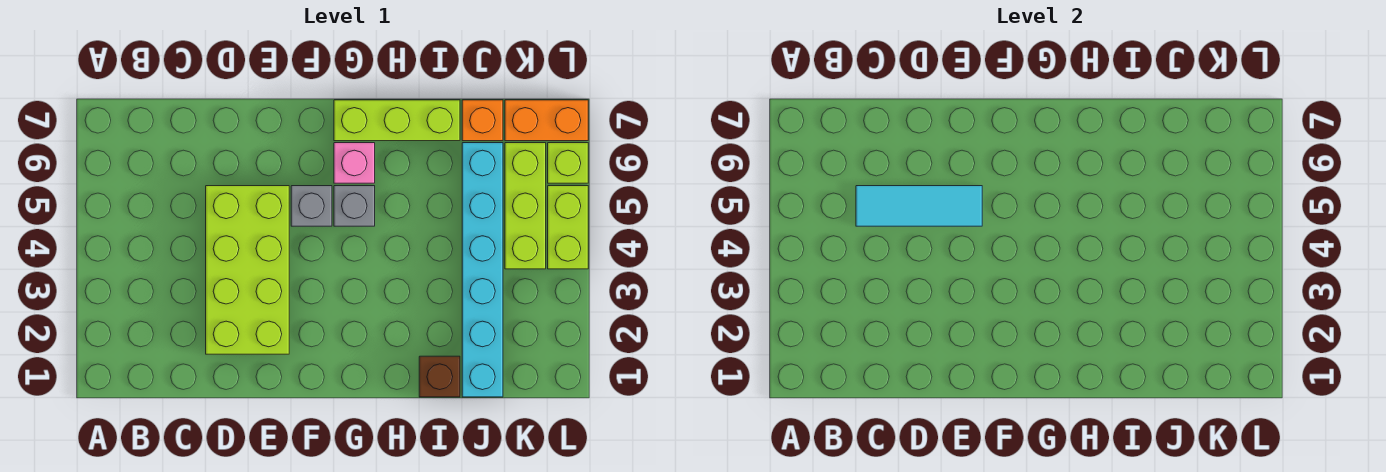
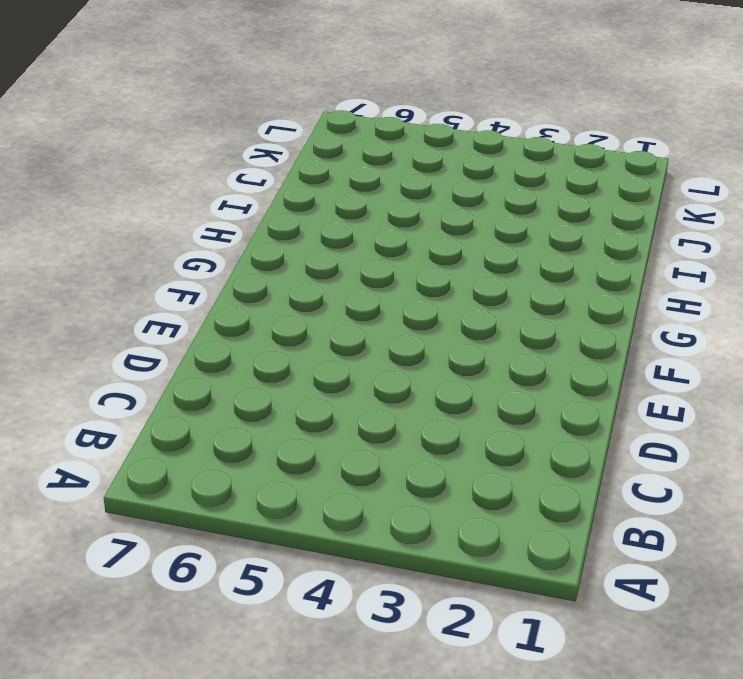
none -> lime 2x4 brick [206,186,289,354]
none -> grey 1x1 brick [291,186,332,226]
none -> grey 1x1 brick [334,186,375,226]

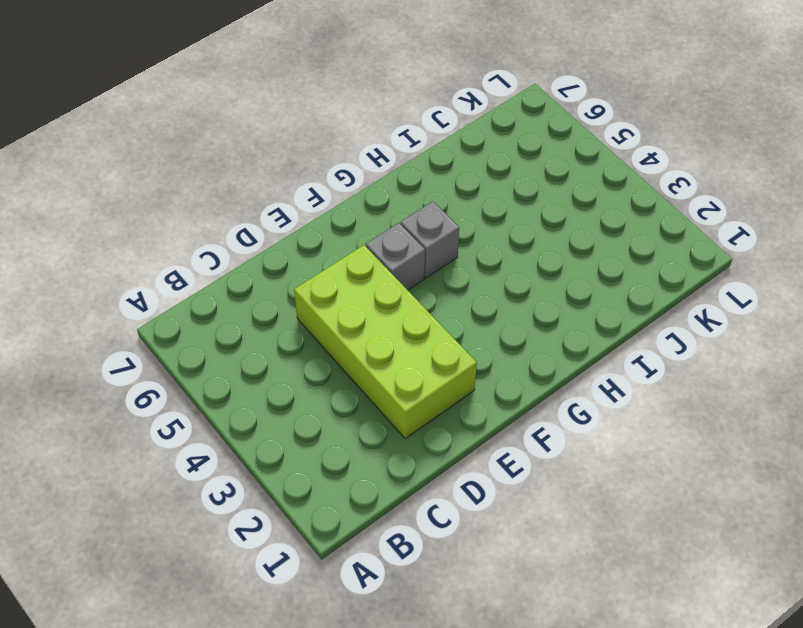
none -> pink 1x1 brick [334,143,375,183]
none -> lime 1x3 brick [334,100,460,141]
none -> brown 1x1 brick [419,356,460,397]

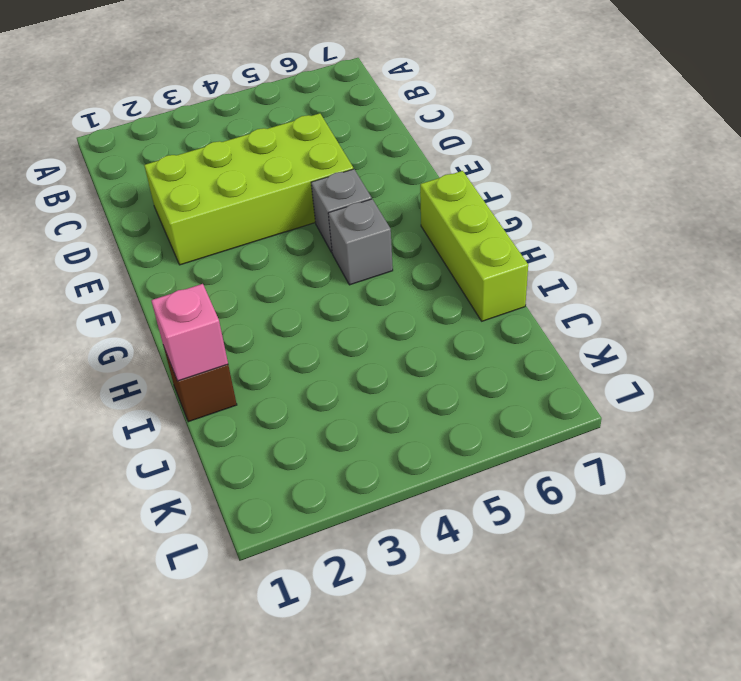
pink 1x1 brick [151,284,228,381] -> pink 1x1 brick moved to [334,143,375,183]
none -> cyan 1x6 brick [462,143,503,397]
none -> orange 1x1 brick [462,100,503,141]
none -> lime 1x3 brick [505,143,546,269]

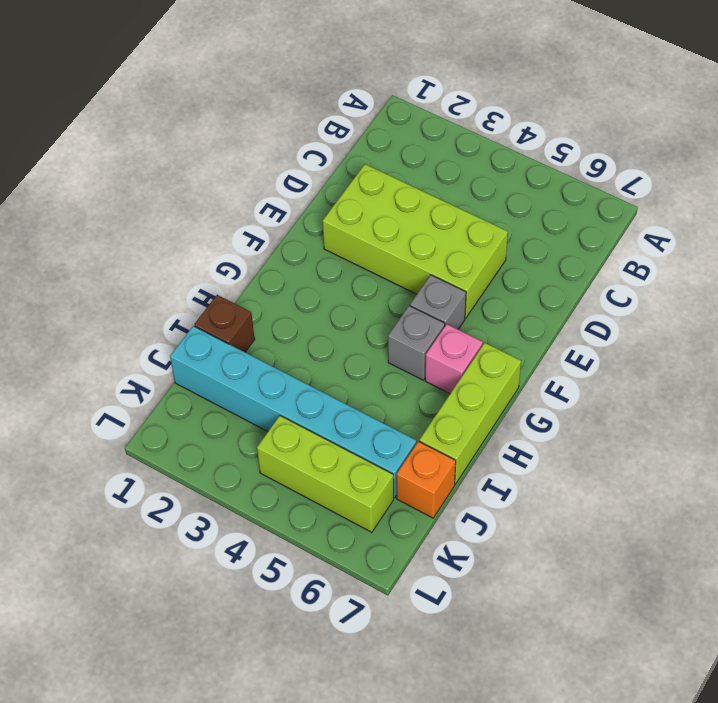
none -> orange 1x2 brick [505,100,588,141]
none -> lime 1x2 brick [548,186,588,269]
none -> lime 1x1 brick [548,143,588,183]

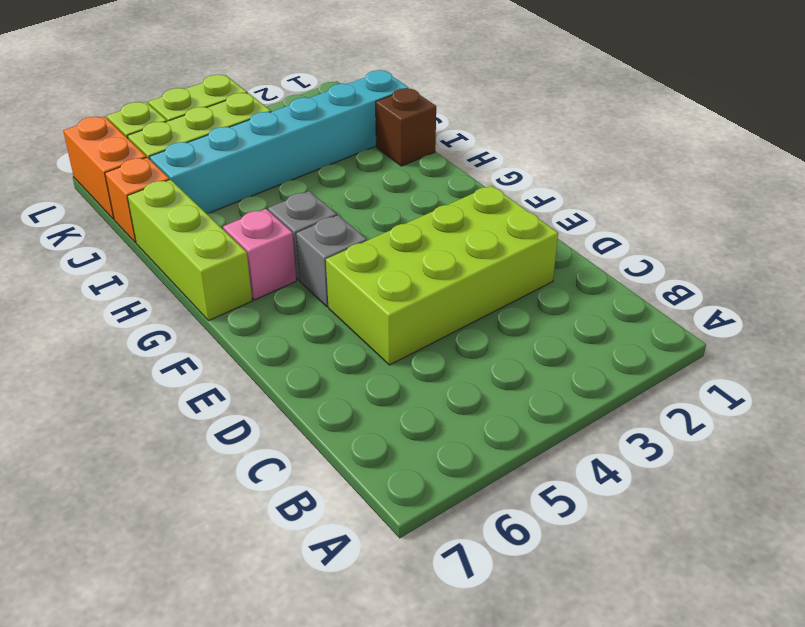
none -> cyan 1x3 tile [856,186,982,226]

